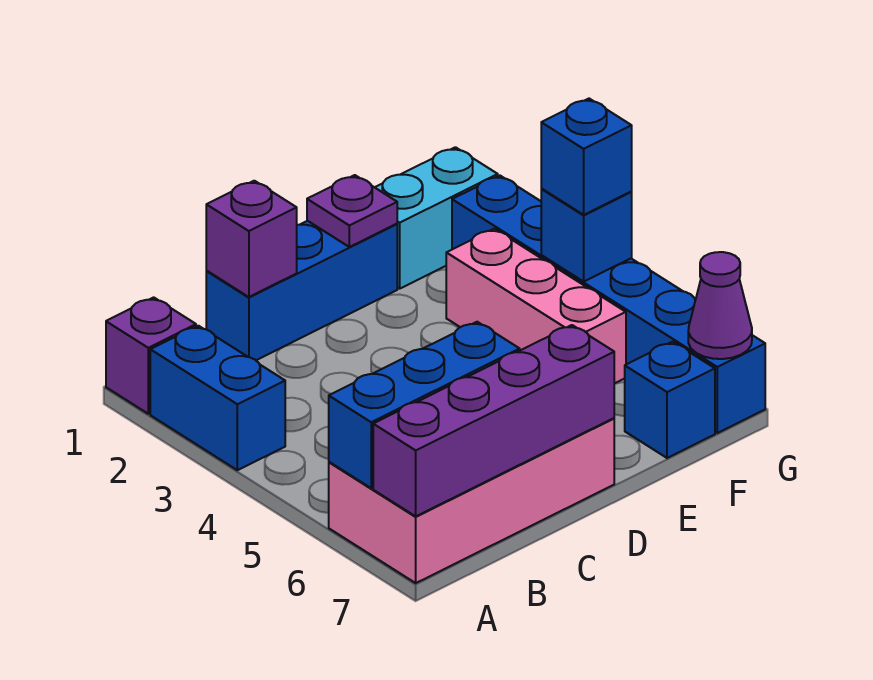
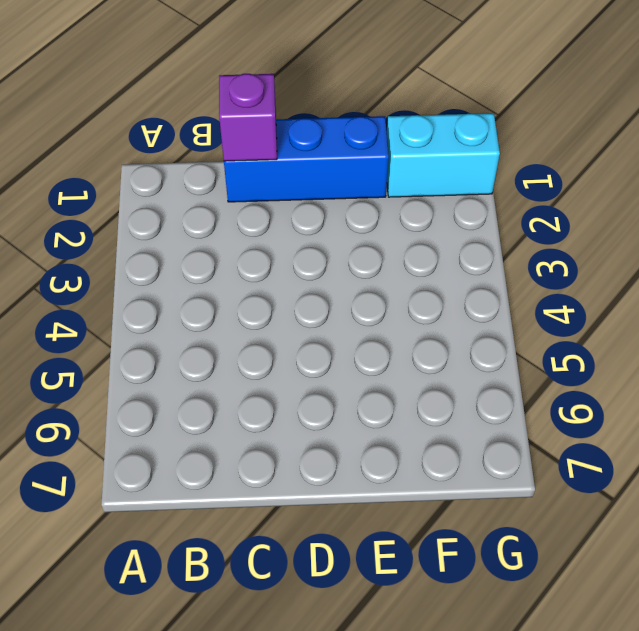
none -> purple 1x1 brick [106,297,196,414]
none -> blue 1x2 brick [150,326,285,470]
none -> pink 2x4 brick [329,418,614,583]

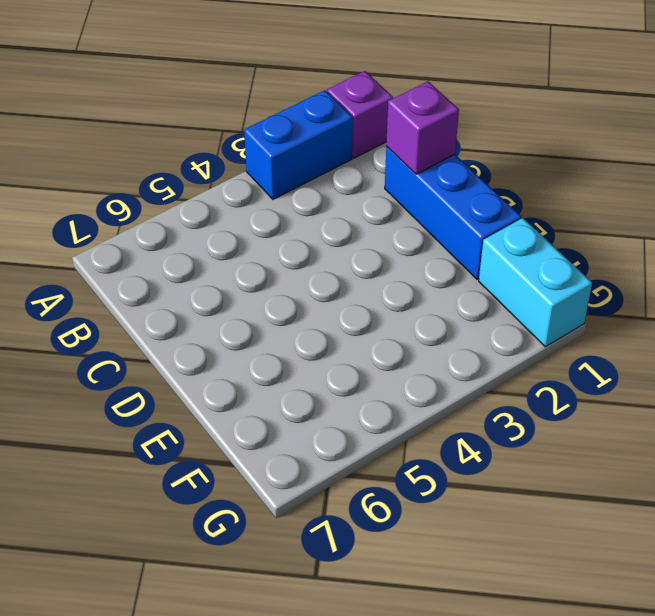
none -> pink 2x4 brick [329,418,614,583]
none -> pink 1x3 brick [446,229,626,384]
none -> blue 1x1 brick [625,342,715,458]

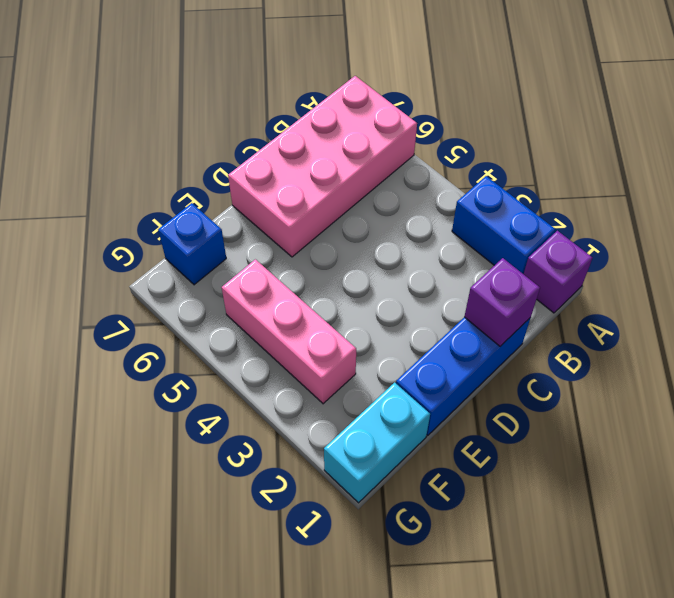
none -> blue 1x6 brick [452,176,765,433]
none -> blue 1x3 brick [329,322,520,488]
none -> purple 1x4 brick [373,325,614,516]

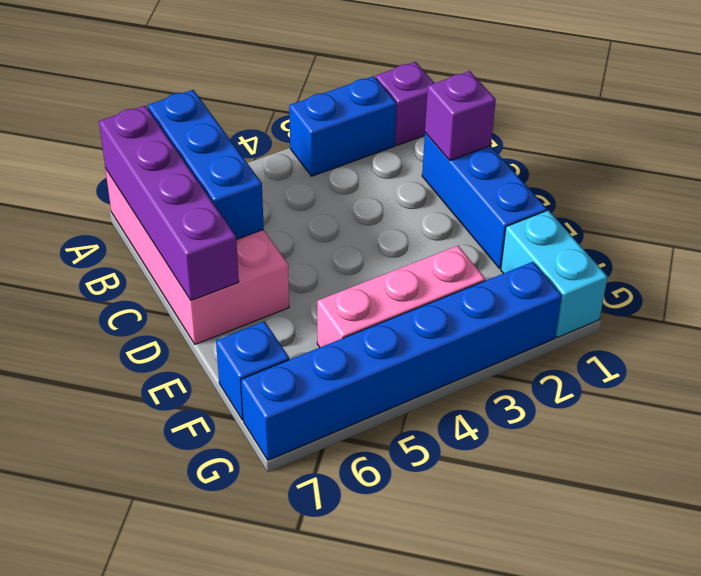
none -> purple 1x1 plate [307,175,397,247]
none -> blue 1x1 brick [541,189,632,281]
none -> purple 1x1 cone [688,252,752,359]

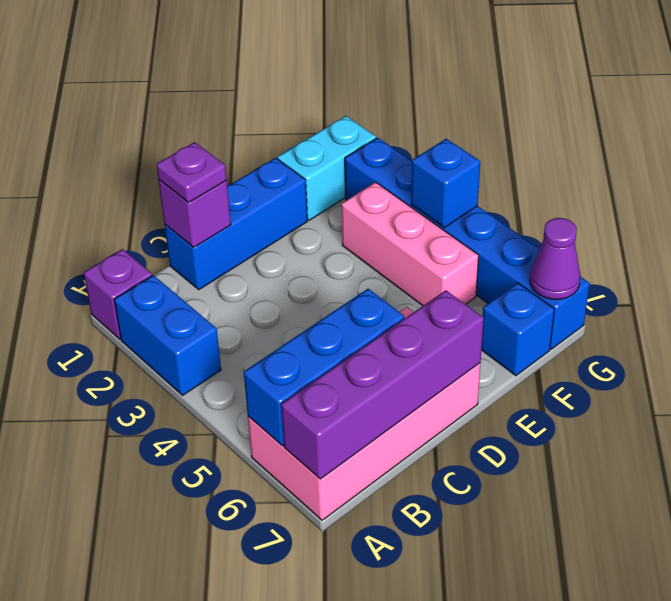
purple 1x1 plate [156,142,227,202] -> purple 1x1 plate moved to [307,175,397,247]
none -> blue 1x1 brick [541,99,632,215]

